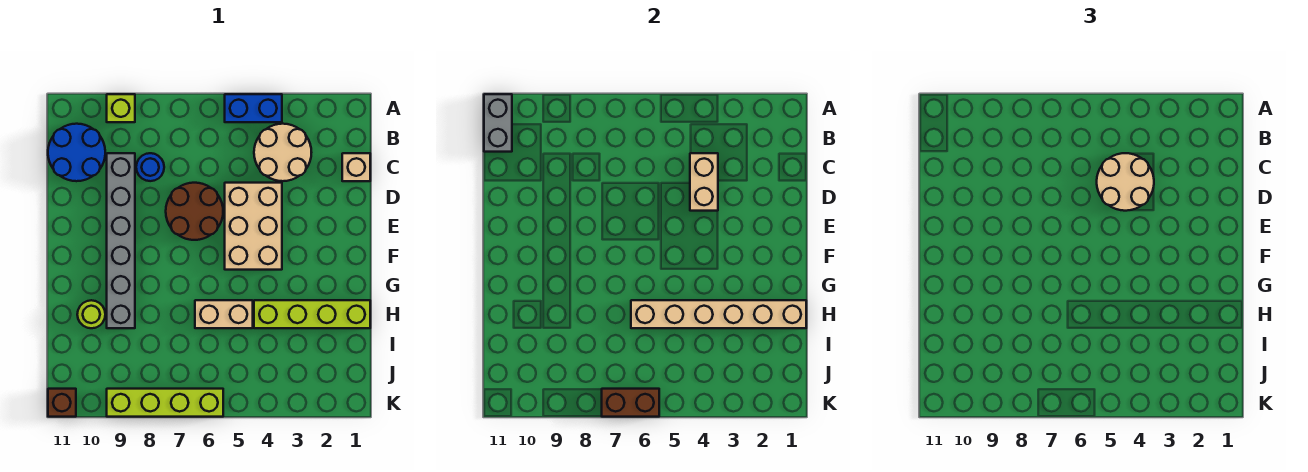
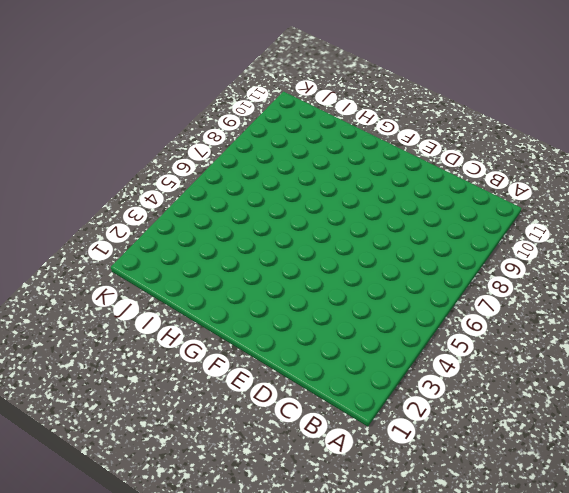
none -> blue 1x2 brick [225,94,282,122]
none -> lime 1x1 brick [107,94,135,122]
none -> tan 2x2 round brick [254,124,311,181]

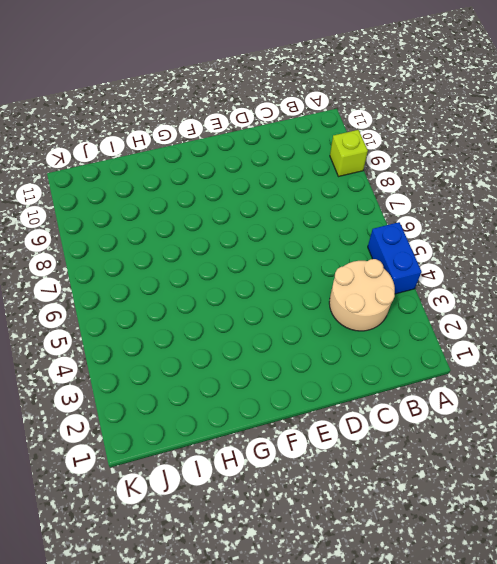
none -> blue 2x2 round brick [48,124,105,181]
none -> tan 1x1 brick [342,153,370,181]
none -> blue 1x1 round brick [136,153,164,181]

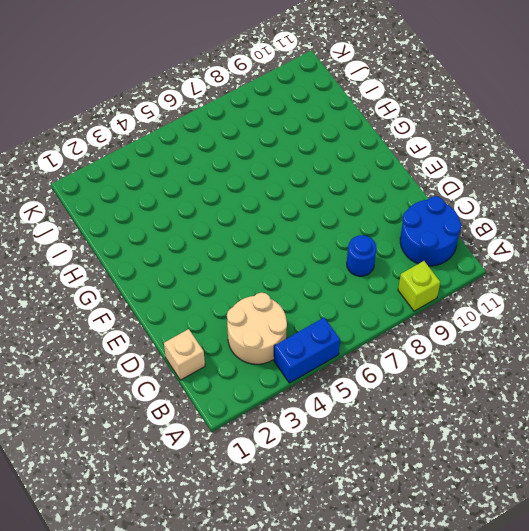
none -> grey 1x6 brick [107,153,135,328]
none -> tan 2x3 brick [225,183,282,270]
none -> brown 2x2 round brick [166,183,223,240]

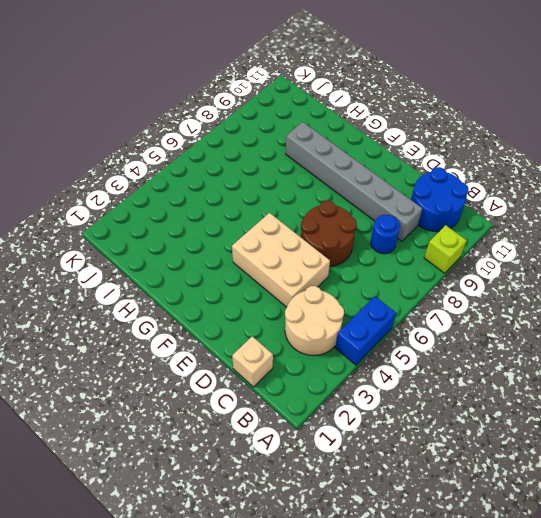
none -> lime 1x4 brick [254,300,370,328]
none -> tan 1x2 brick [195,300,253,328]
none -> lime 1x1 round brick [77,300,105,328]

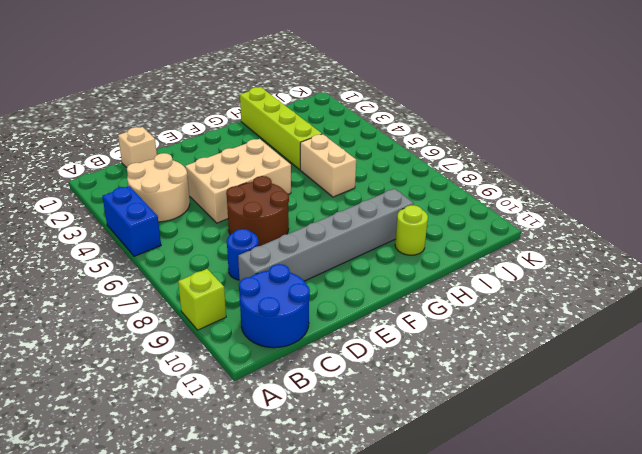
none -> lime 1x4 brick [107,389,223,417]
none -> brown 1x1 brick [48,389,76,417]
none -> grey 1x2 brick [484,94,512,152]

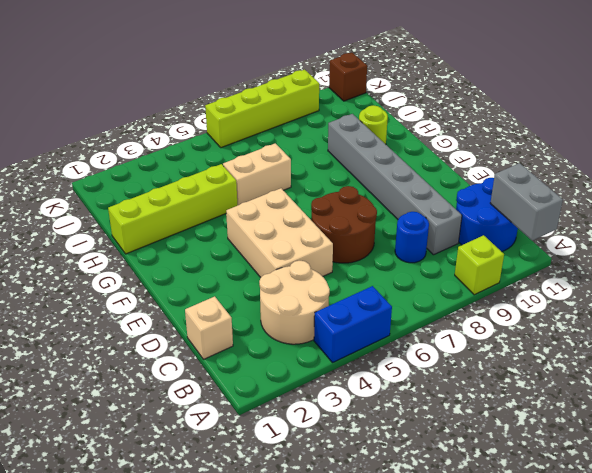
none -> tan 1x2 brick [690,153,718,211]
none -> tan 1x6 brick [631,300,806,328]
none -> brown 1x2 brick [602,389,659,417]

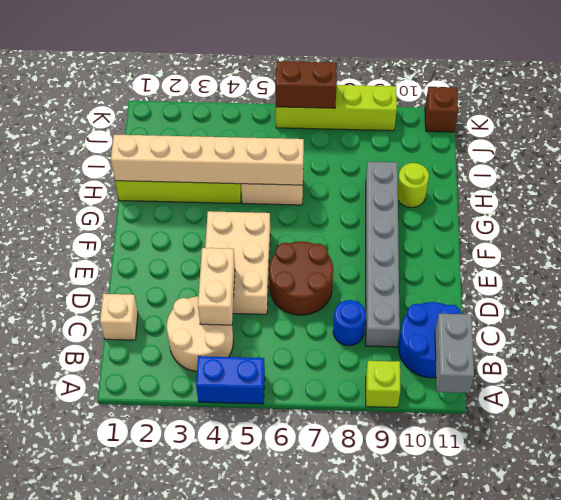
none -> tan 2x2 round brick [1097,153,1154,211]

